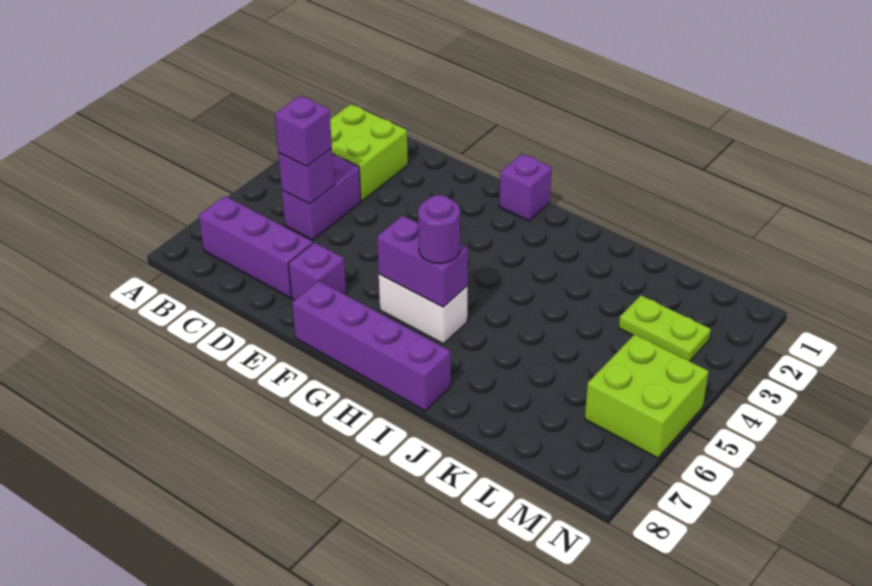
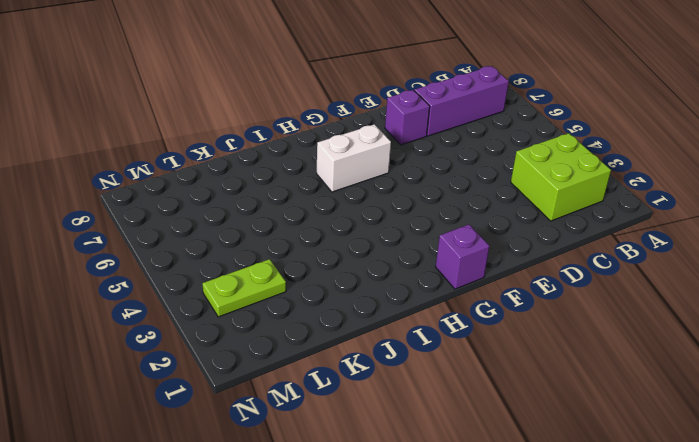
none -> purple 1x2 brick [282,154,361,240]
none -> purple 1x4 brick [292,281,450,411]
none -> lime 2x2 brick [585,334,708,458]

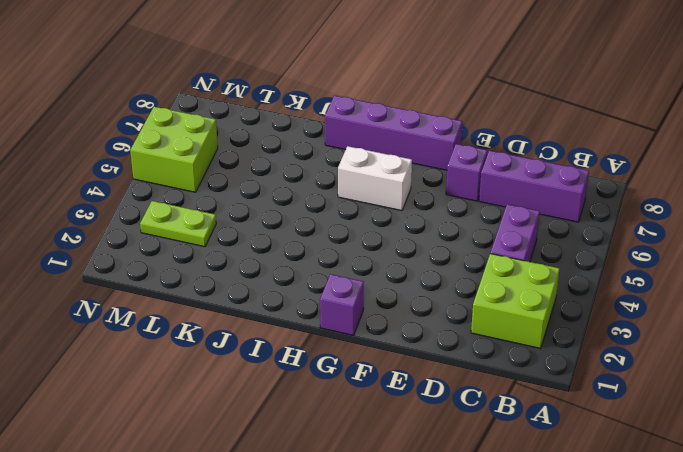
none -> purple 1x1 brick [278,148,334,204]
none -> purple 1x2 brick [377,216,468,307]
none -> purple 1x1 brick [275,96,332,166]

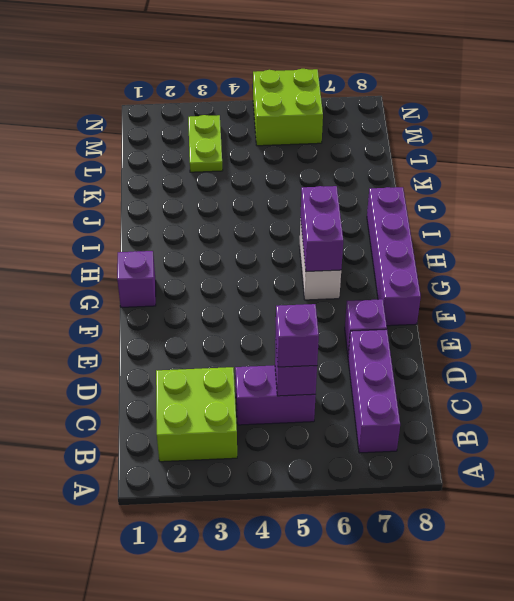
none -> purple 1x1 round brick [418,195,460,264]

